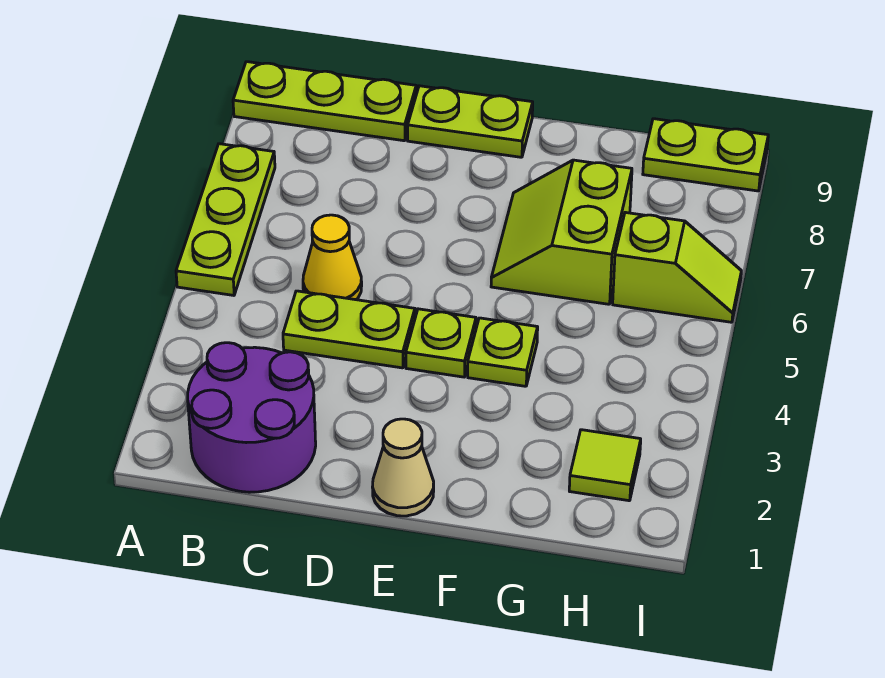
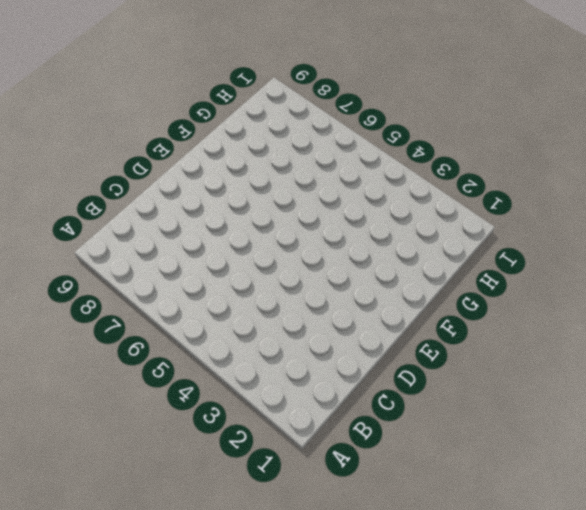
none -> lime 1x3 plate [176,144,275,295]
none -> lime 1x3 plate [233,62,416,141]
none -> purple 2x2 round brick [188,343,316,492]

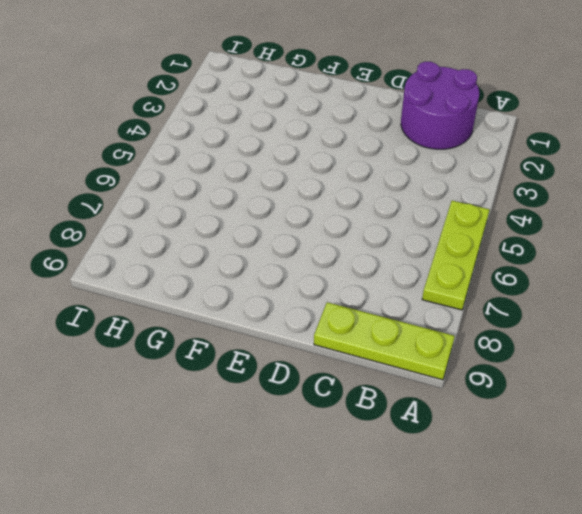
none -> lime 1x2 plate [283,291,415,368]
none -> yellow 1x1 cone [303,215,362,300]
none -> lime 1x2 plate [408,86,533,157]

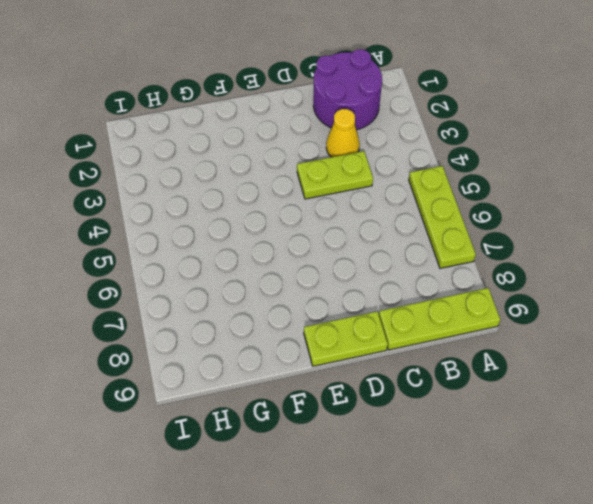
yellow 1x1 cone [326,109,360,157] -> yellow 1x1 cone moved to [303,215,362,300]
none -> tan 1x1 cone [373,419,434,516]
none -> lime 1x1 plate [406,309,476,377]
none -> lime 1x1 plate [468,318,538,386]

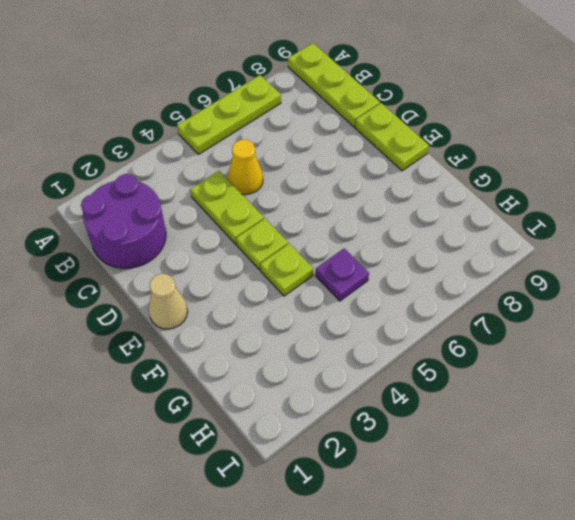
purple 1x1 plate [316,248,369,301] -> none
none -> lime 2x2 slope [491,160,632,304]
none -> lime 1x1 tile [569,430,641,501]
none -> lime 1x2 slope [613,212,741,322]

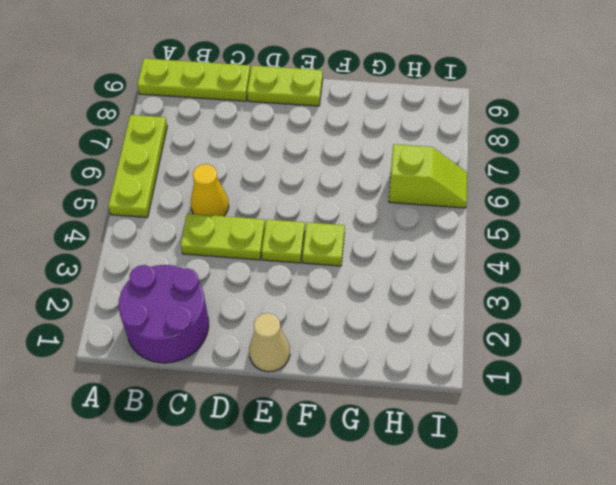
none -> lime 2x2 slope [491,160,632,304]
none -> lime 1x1 tile [569,430,641,501]
none -> lime 1x2 plate [643,119,768,191]

